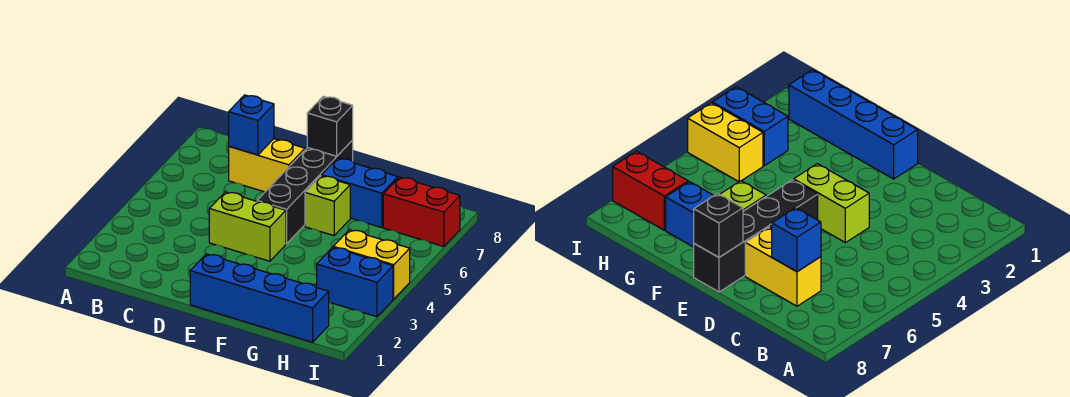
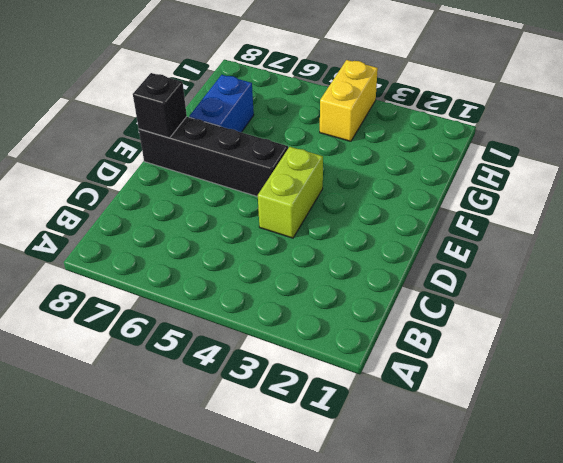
none -> yellow 1x2 brick [229,139,305,192]
none -> blue 1x4 brick [190,254,329,342]

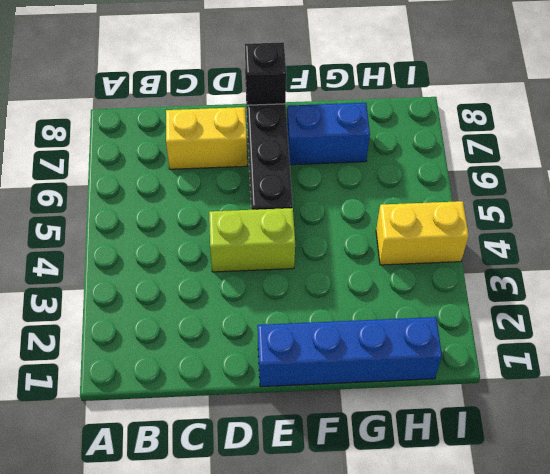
none -> lime 1x1 brick [305,176,350,236]
none -> blue 1x2 brick [317,247,393,317]

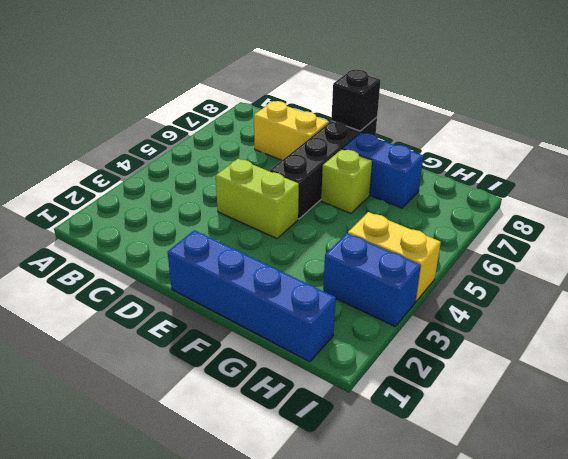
none -> red 1x2 brick [383,177,460,247]
none -> blue 1x1 brick [229,95,274,155]

